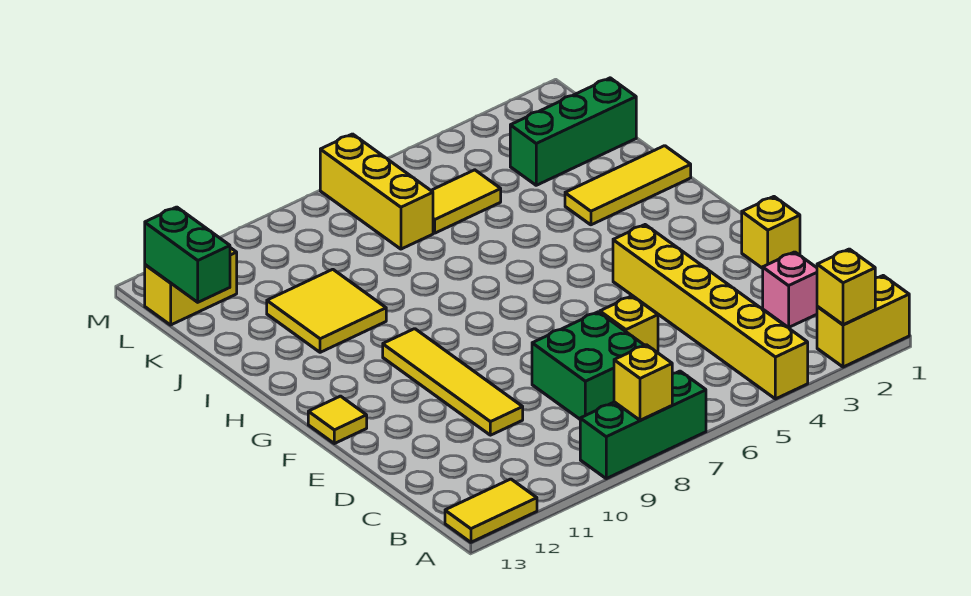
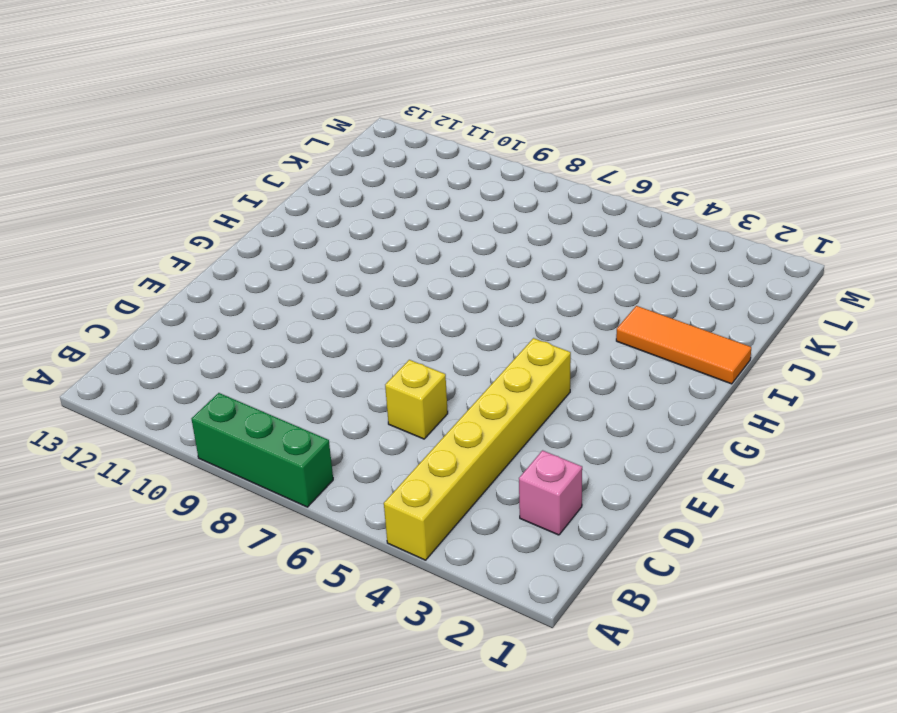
orange 1x3 tile [616,306,751,384] -> yellow 1x3 tile [565,146,691,225]
none -> yellow 1x2 brick [817,276,909,367]
none -> yellow 1x2 tile [445,479,537,542]
none -> green 2x2 brick [532,312,644,419]

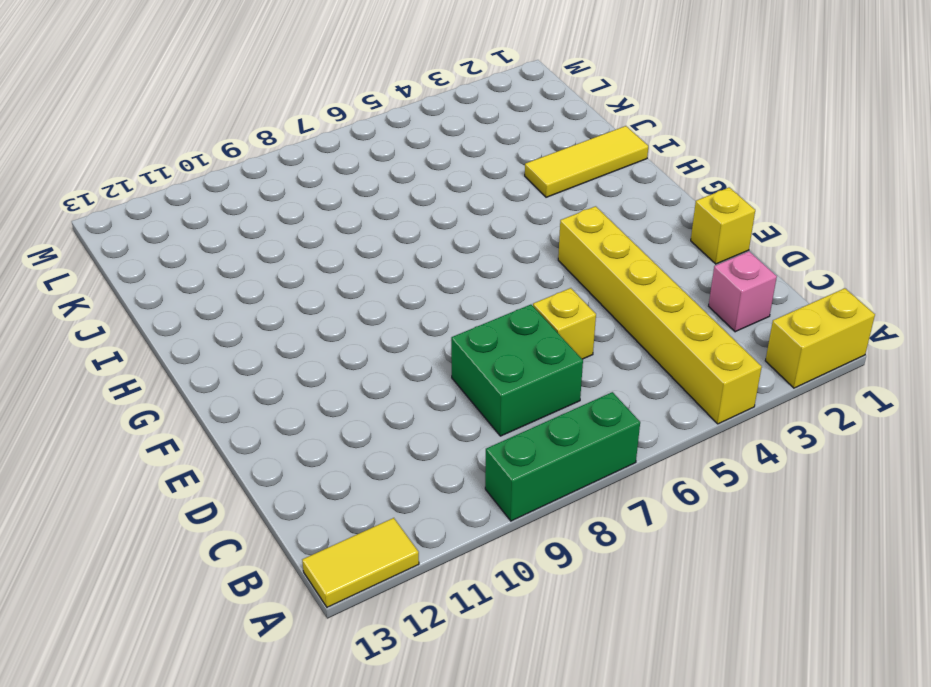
none -> yellow 1x4 tile [383,329,523,435]
none -> yellow 1x1 tile [308,396,367,444]
none -> yellow 2x2 tile [267,269,386,352]

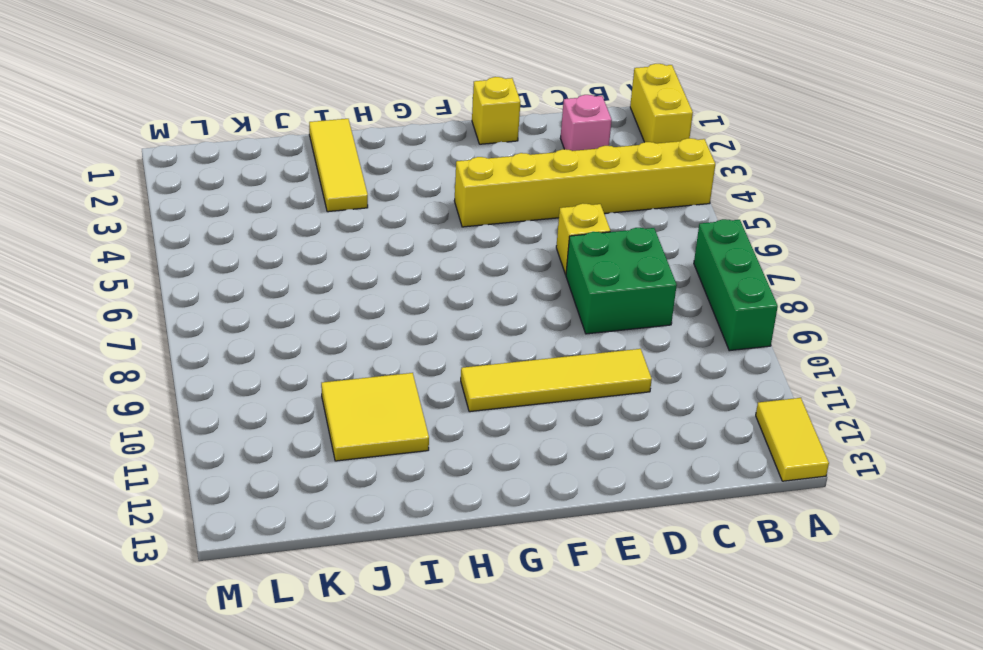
none -> yellow 1x1 tile [308,396,367,444]
none -> green 1x3 brick [510,78,636,185]
none -> yellow 1x2 tile [431,170,501,233]

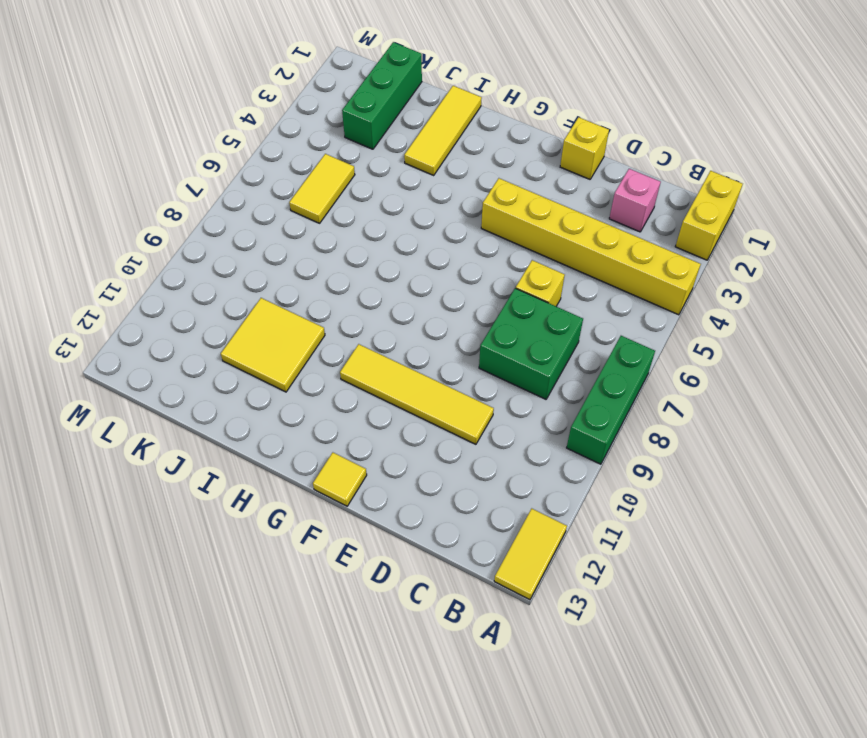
none -> yellow 1x3 brick [320,134,433,249]
none -> yellow 1x2 brick [145,248,237,325]
none -> yellow 1x1 brick [817,249,875,325]

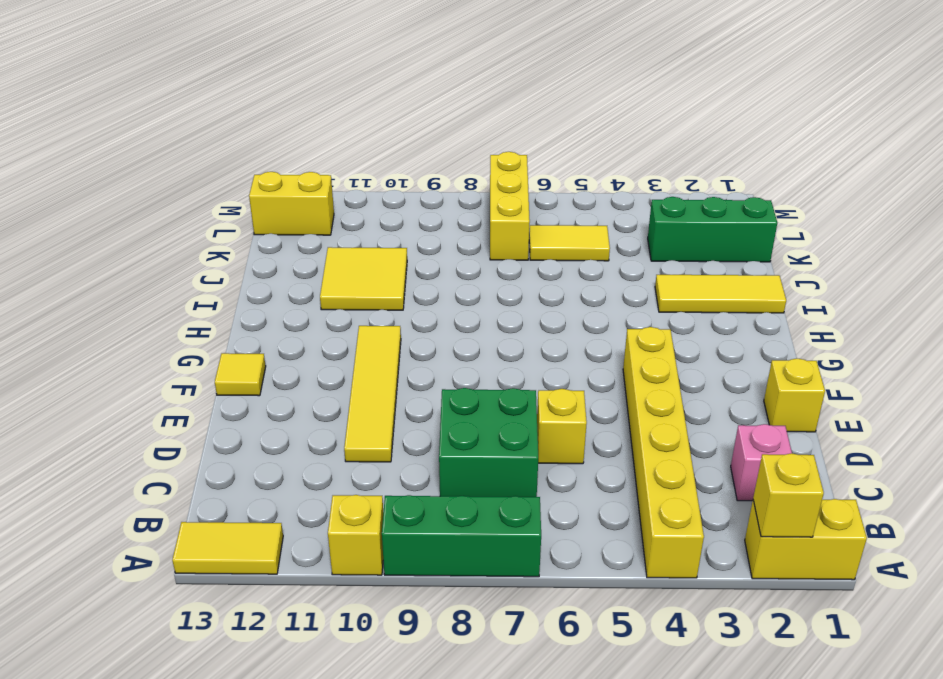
yellow 1x1 brick [328,495,383,575] -> yellow 1x1 brick moved to [614,345,672,420]
none -> green 1x2 brick [145,207,230,302]

